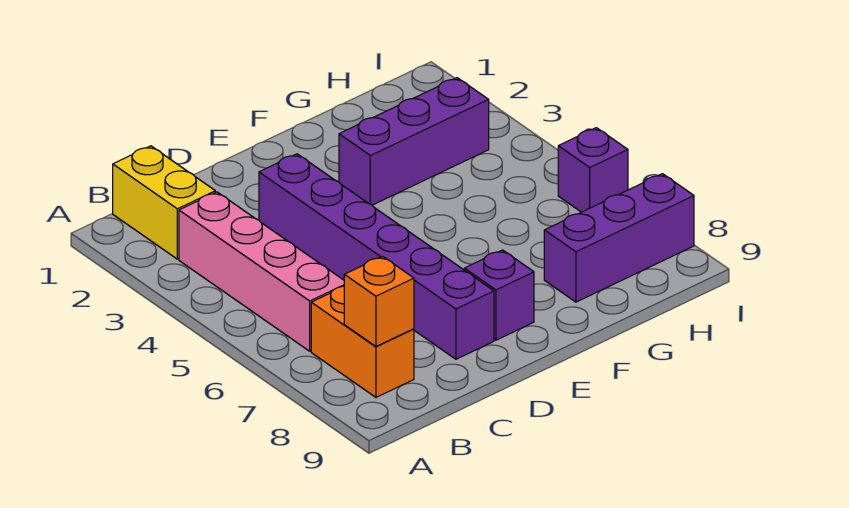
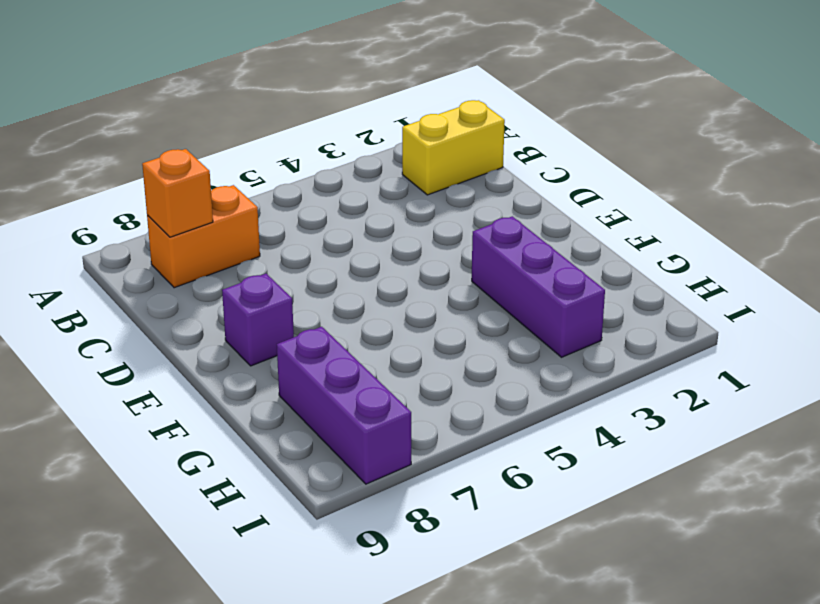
none -> pink 1x4 brick [179,192,344,351]
none -> purple 1x6 brick [259,154,494,359]

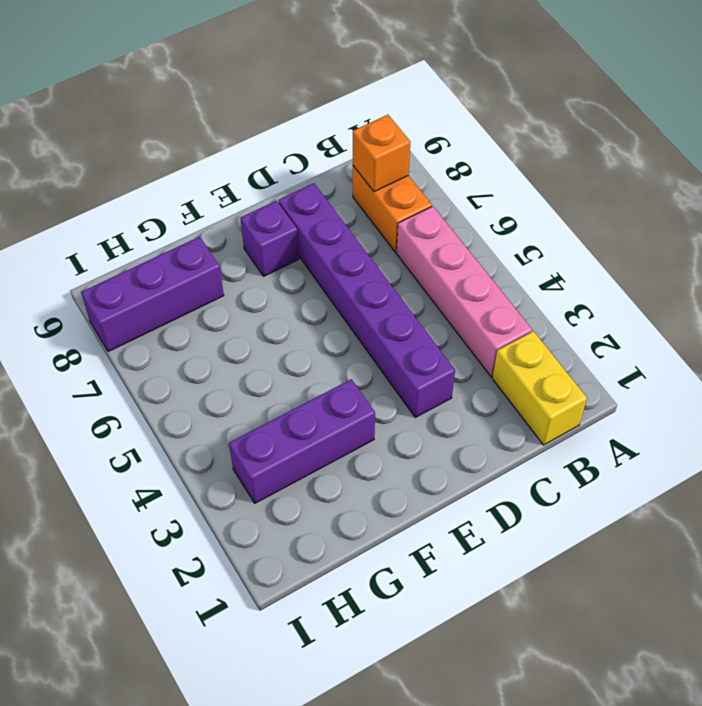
none -> purple 1x1 brick [558,128,628,212]

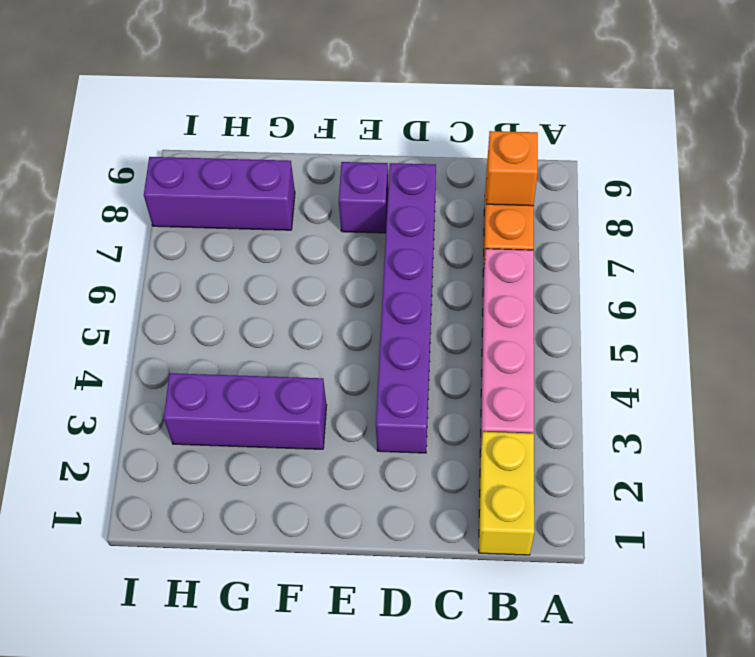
none -> purple 1x1 brick [558,128,628,212]

